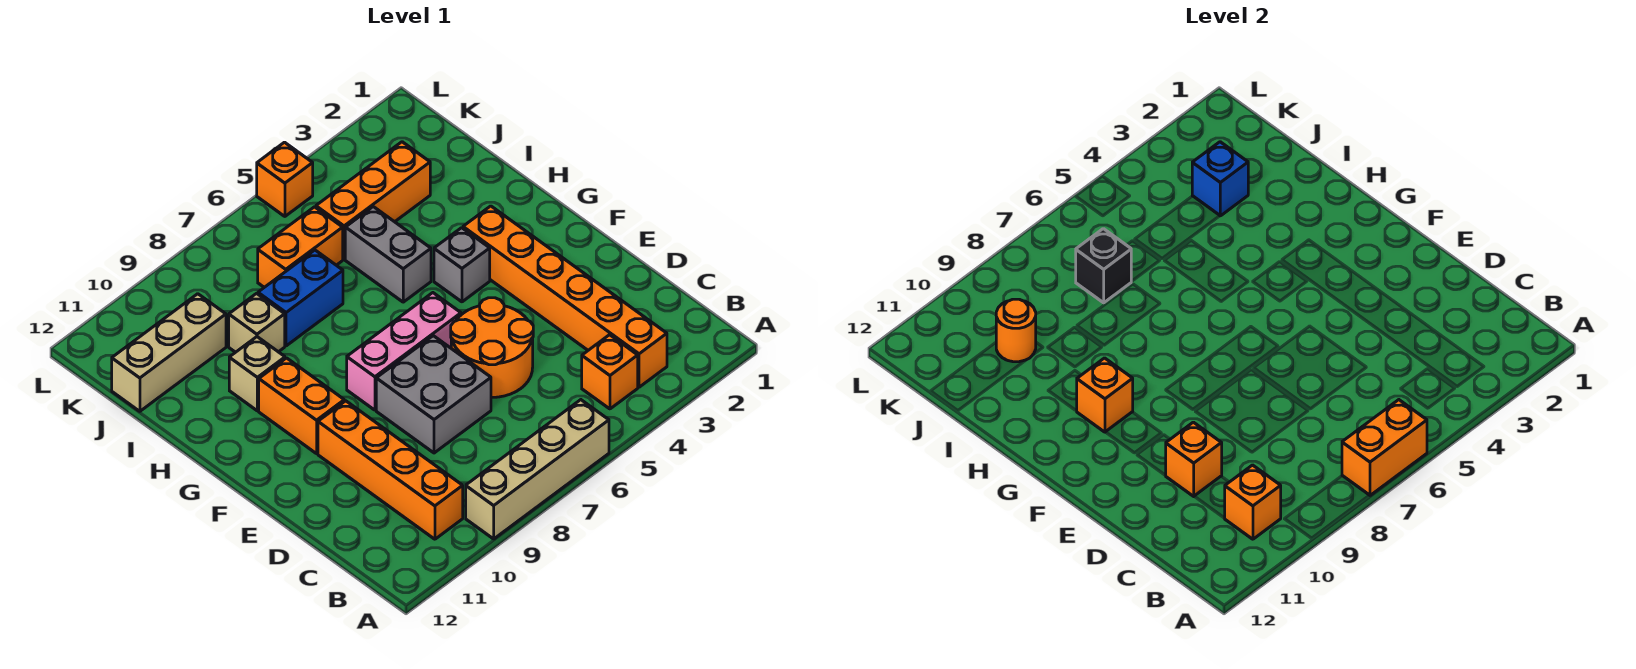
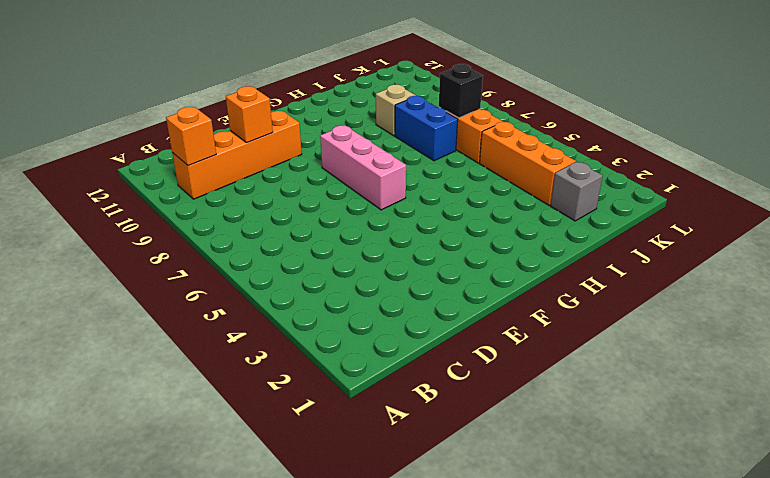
grey 1x1 brick [551,162,603,221] -> grey 1x1 brick moved to [434,228,490,302]
none -> tan 1x4 brick [466,400,609,539]
none -> orange 1x6 brick [463,206,667,387]
none -> orange 1x1 brick [582,335,638,409]

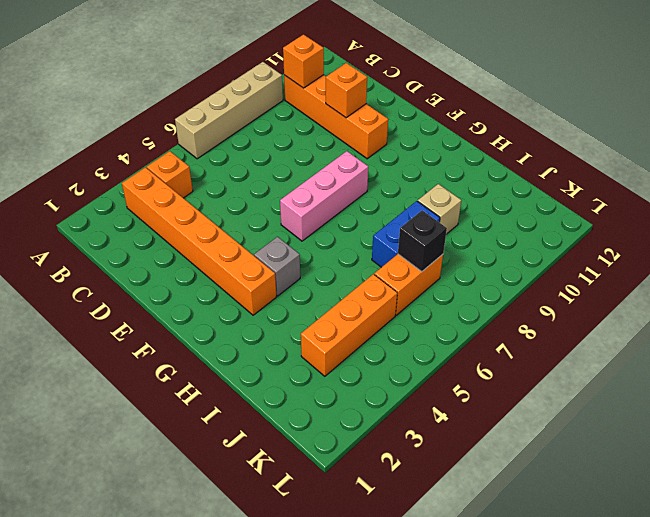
none -> orange 2x2 round brick [451,298,533,397]
none -> grey 2x2 brick [376,336,491,453]
none -> orange 1x2 brick [259,358,344,454]

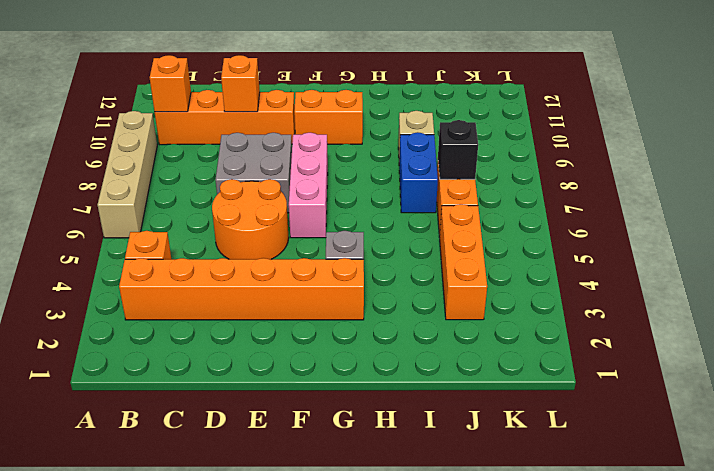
none -> grey 1x2 brick [345,207,431,302]
none -> tan 1x1 brick [229,337,285,411]
none -> tan 1x3 brick [112,294,226,411]

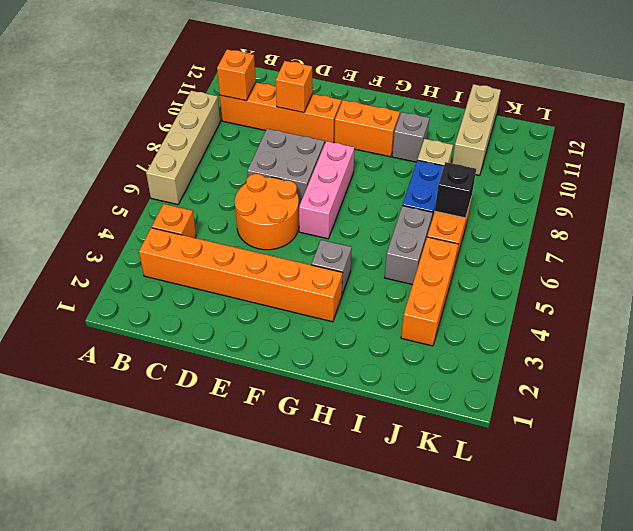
grey 1x1 brick [392,112,429,162] -> tan 1x1 brick [229,337,285,411]
grey 1x2 brick [385,206,433,285] -> grey 1x2 brick turned to [345,207,431,302]
none -> orange 1x1 brick [257,142,313,216]
none -> orange 1x2 brick [1342,400,1427,495]
none -> orange 1x1 brick [1077,358,1133,432]

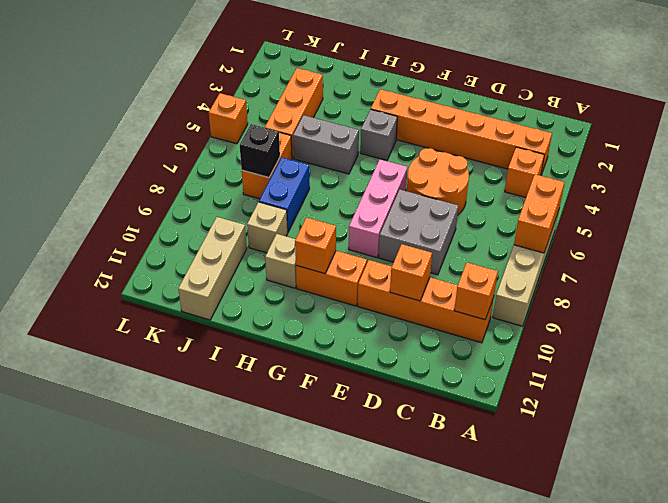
none -> blue 1x1 brick [1192,142,1248,216]
none -> orange 1x1 round brick [996,299,1036,362]

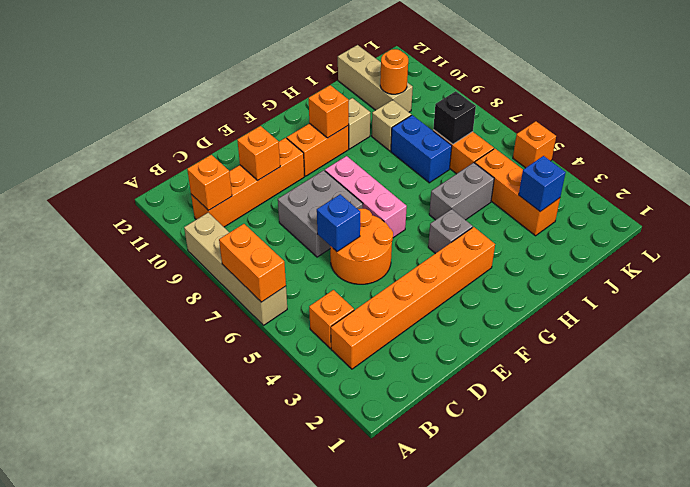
blue 1x1 brick [317,194,360,252] -> none

